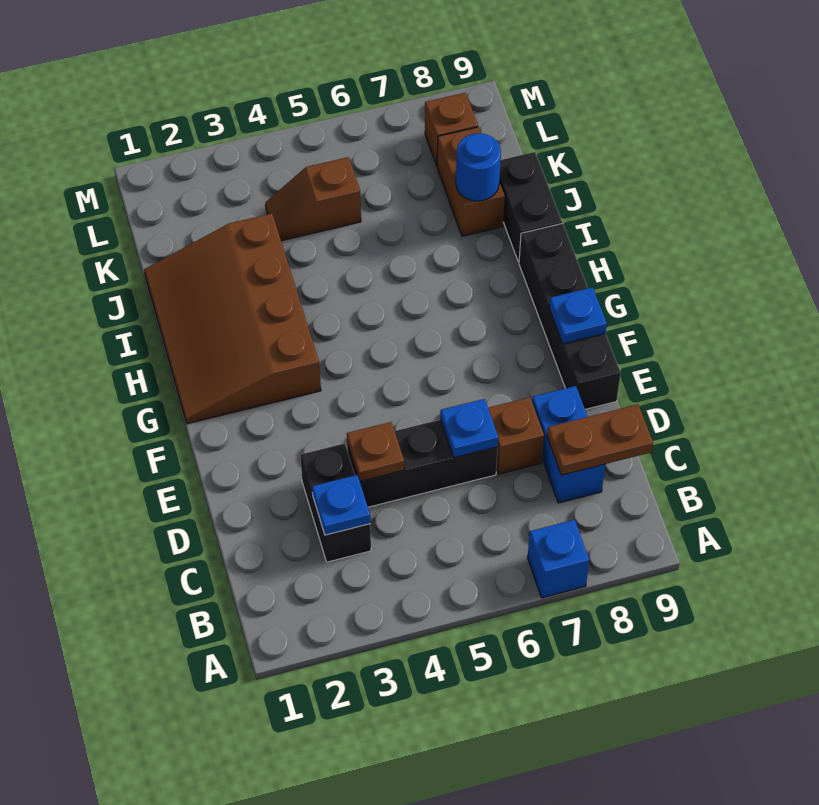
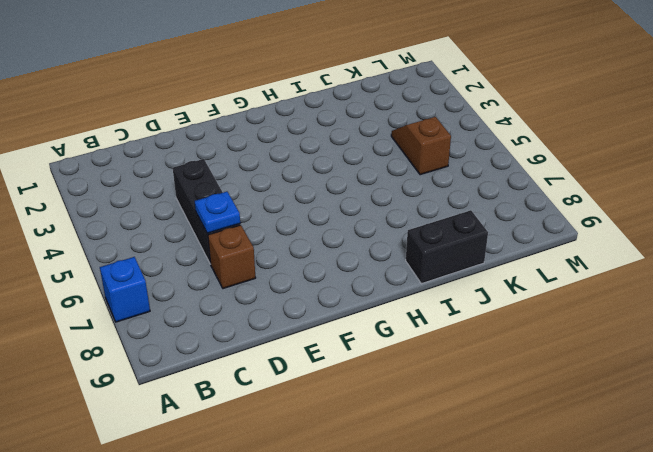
none -> black 1x2 brick [300,443,371,562]
none -> blue 1x2 brick [532,386,605,503]
none -> black 1x4 brick [519,223,621,409]

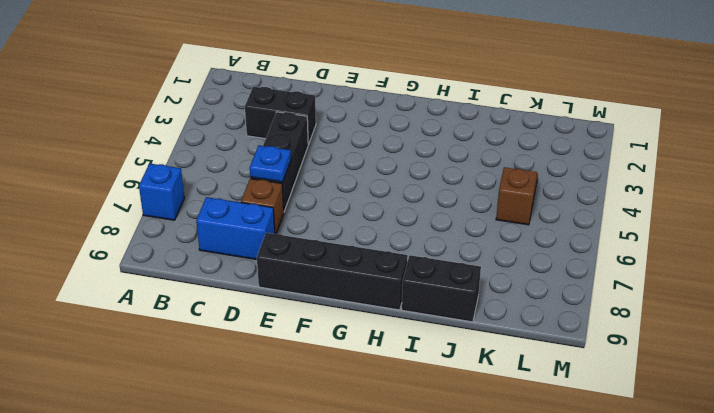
none -> brown 3x4 slope [144,214,321,424]
none -> brown 1x2 brick [437,127,505,236]
none -> brown 1x1 brick [425,93,478,166]

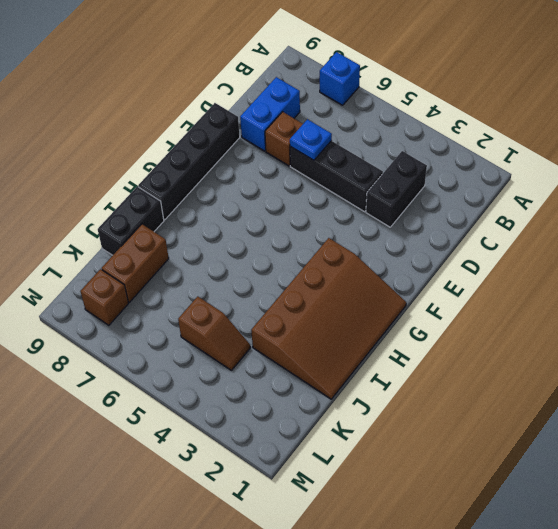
none -> blue 1x1 plate [312,475,370,535]
none -> brown 1x2 plate [547,404,653,475]
none -> brown 1x1 plate [347,422,404,481]

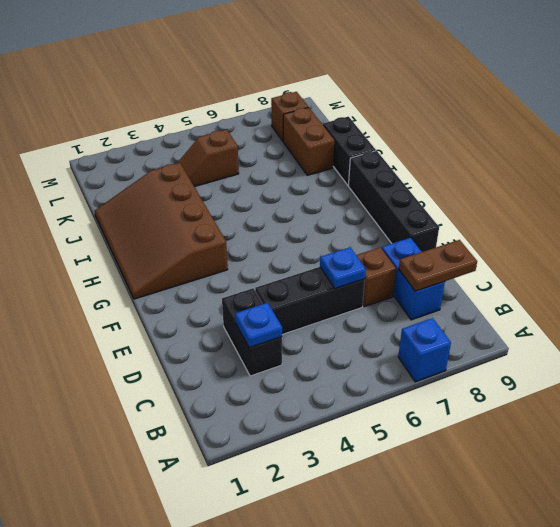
none -> brown 1x1 plate [347,422,404,481]
none -> blue 1x1 plate [549,287,607,344]
none -> blue 1x1 round brick [456,133,501,201]

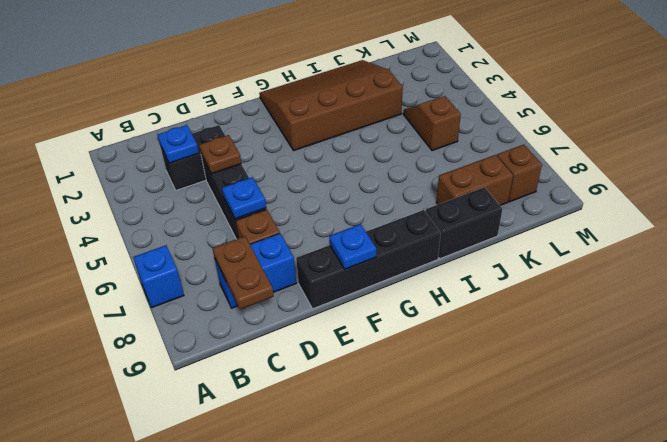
none -> blue 1x1 round brick [456,133,501,201]

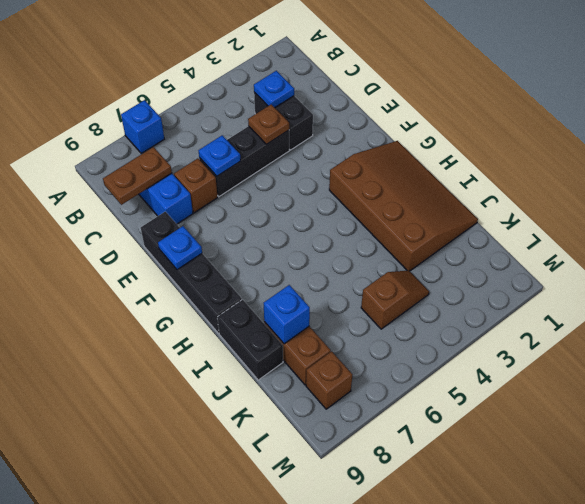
blue 1x1 brick [264,285,310,344] -> blue 1x1 round brick [456,133,501,201]

